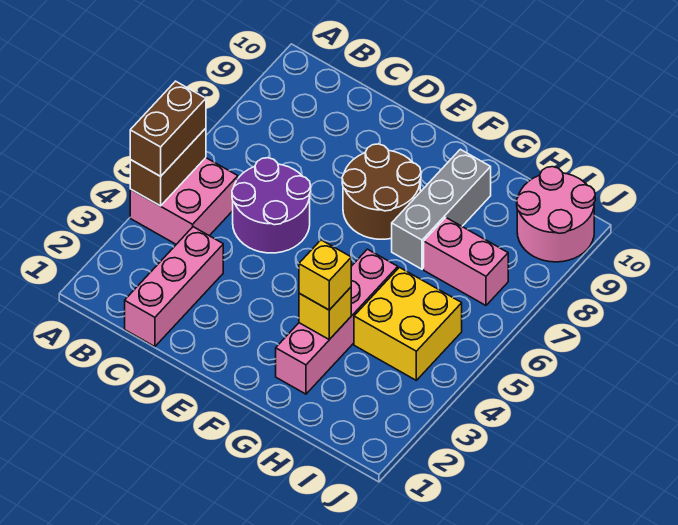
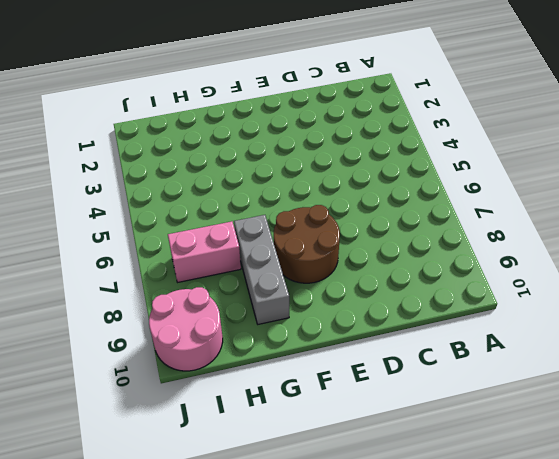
none -> pink 2x2 brick [130,158,238,244]
none -> pink 1x3 brick [125,227,223,347]
none -> purple 2x2 round brick [232,158,311,253]

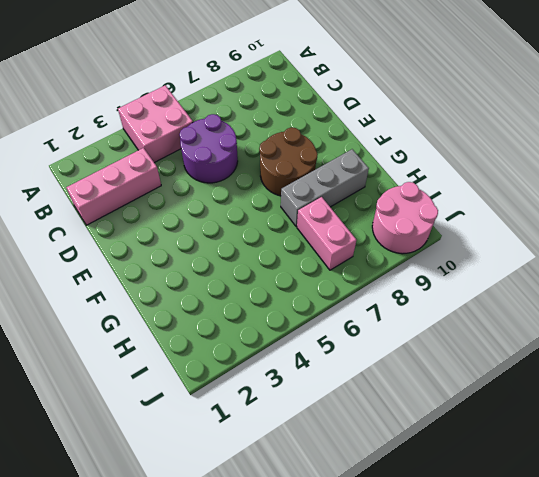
none -> pink 1x4 brick [276,249,398,394]
none -> yellow 2x2 brick [354,267,462,380]
none -> brown 1x2 brick [130,128,206,206]

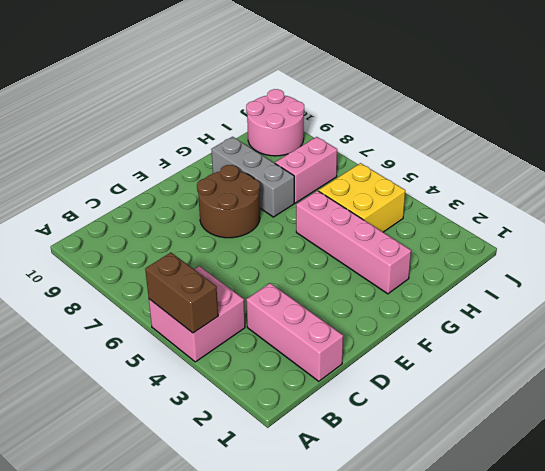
none -> purple 2x2 round brick [232,158,311,253]
none -> yellow 1x1 brick [299,287,351,340]
none -> brown 1x2 brick [130,81,206,176]

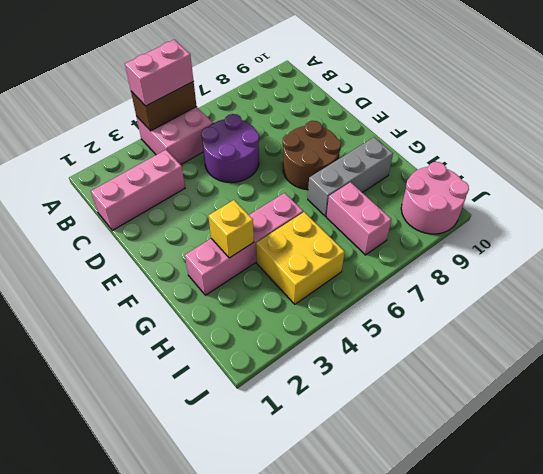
pink 1x2 brick [125,40,193,106] -> brown 1x2 brick [130,81,206,176]
none -> yellow 1x1 brick [299,240,351,310]

